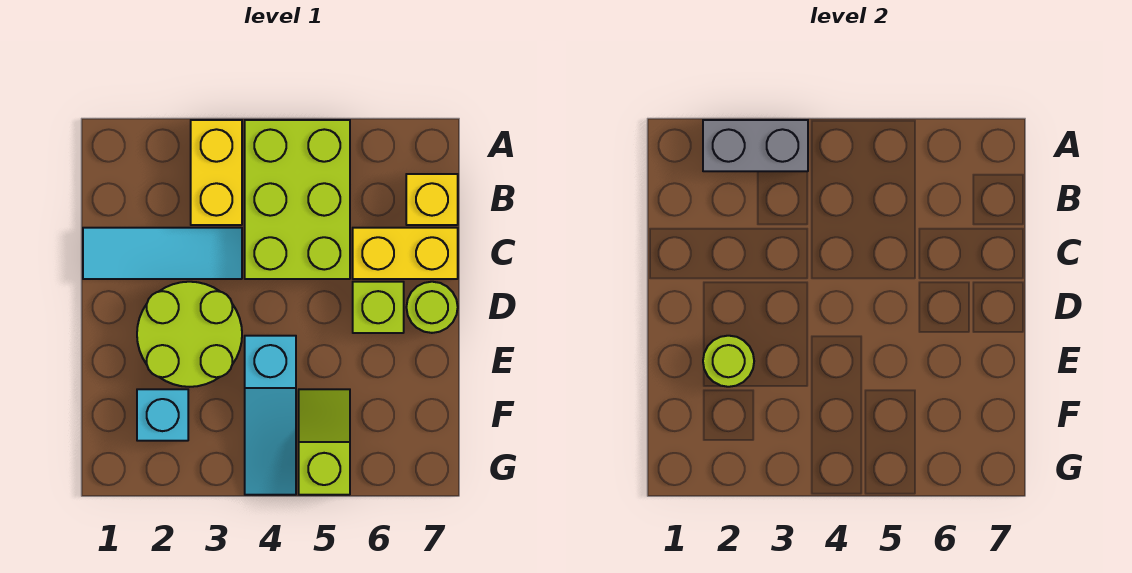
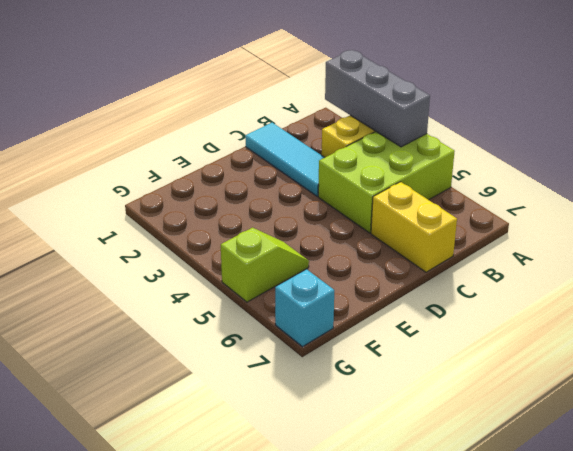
grey 1x3 brick [325,50,430,147] -> grey 1x2 brick [703,120,808,171]
cyan 1x1 brick [275,269,334,347] -> cyan 1x1 brick moved to [137,389,188,441]
none -> yellow 1x1 brick [406,174,458,225]
none -> lime 2x2 round brick [137,282,242,387]
none -> lime 1x1 brick [353,282,404,333]

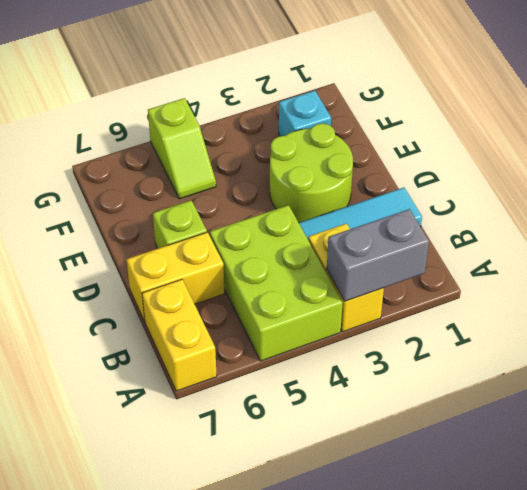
yellow 1x2 brick [142,279,217,391] -> yellow 1x1 brick [406,174,458,225]
none -> lime 1x1 round brick [406,282,458,333]
none -> cyan 1x3 slope [245,336,296,495]
none -> lime 1x1 round brick [703,336,754,387]

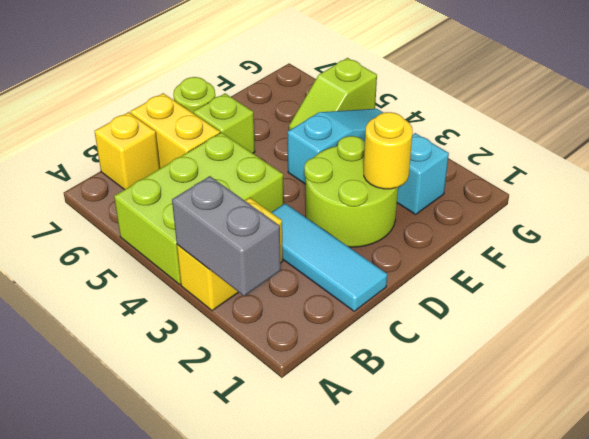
yellow 1x1 round brick [364,112,413,189] -> lime 1x1 round brick [703,336,754,387]

